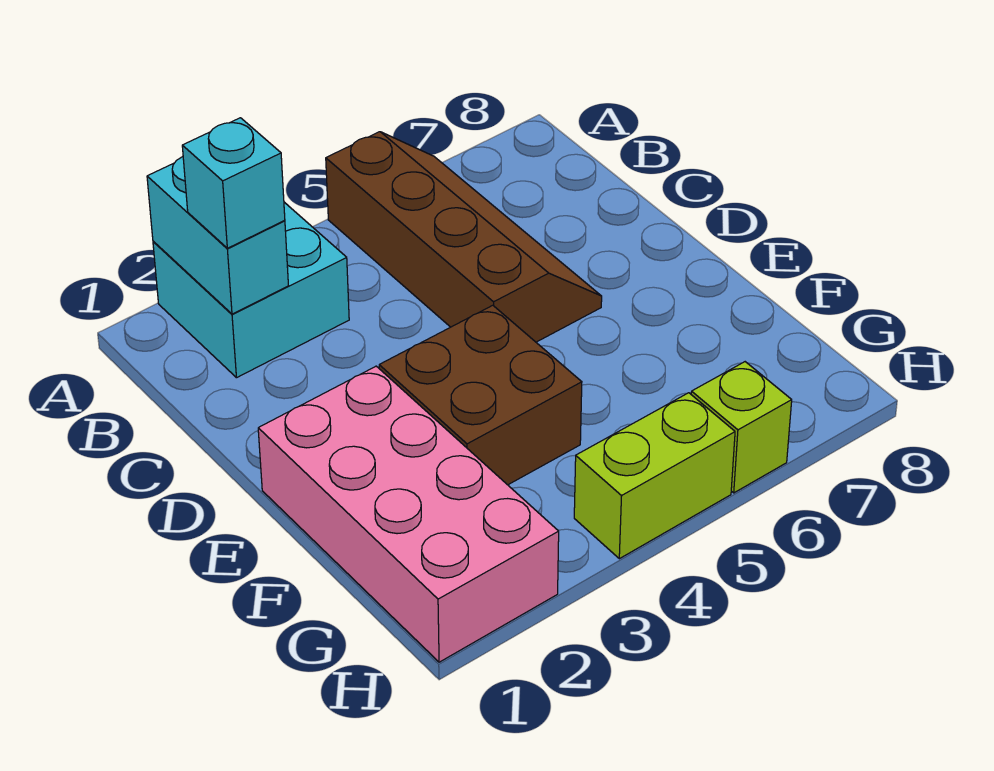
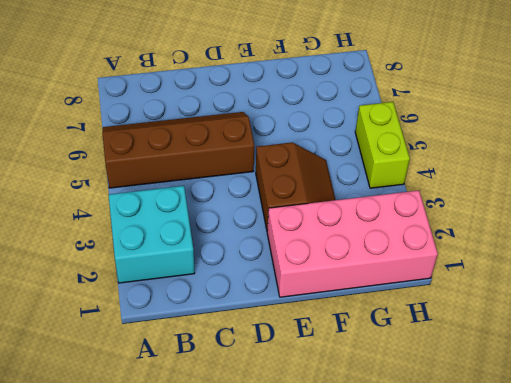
brown 2x2 slope [256,142,336,230] -> brown 2x2 brick [379,305,582,485]
none -> lime 1x1 brick [691,362,792,493]
none -> cyan 1x2 brick [147,157,288,314]

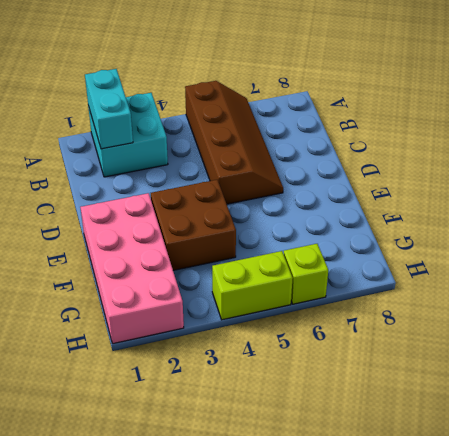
none -> cyan 1x1 brick [182,118,285,248]

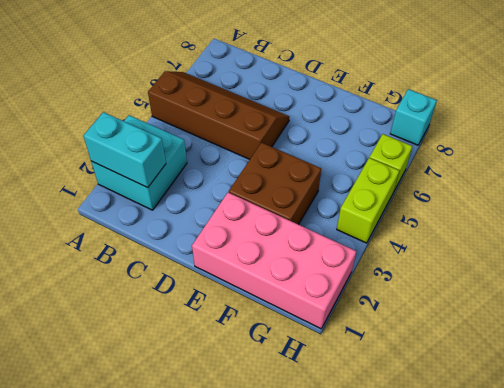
cyan 1x1 brick [390,89,437,145] -> cyan 1x1 brick moved to [182,118,285,248]

